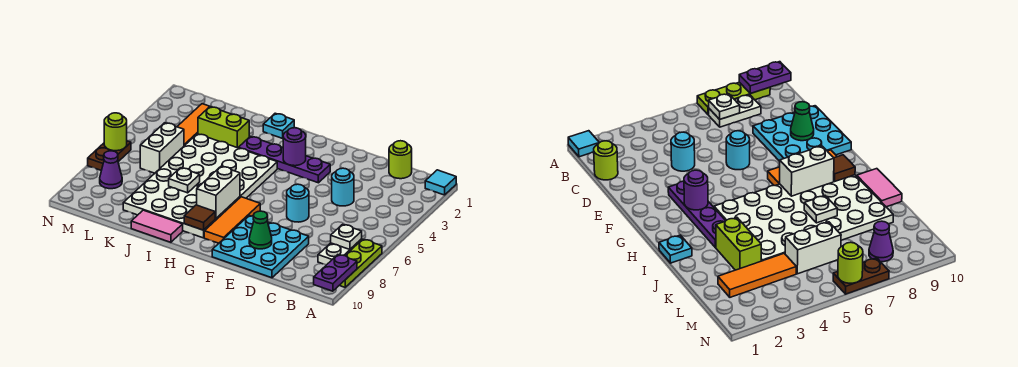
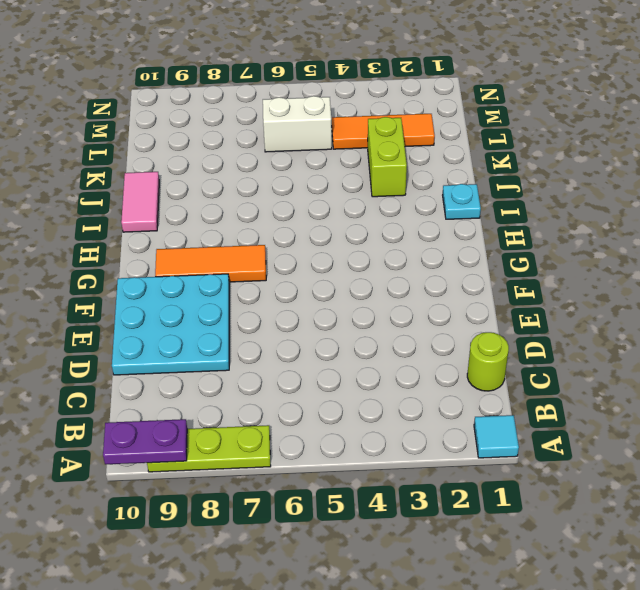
none -> white 1x2 plate [318,239,362,265]
none -> cyan 1x1 round brick [332,168,354,206]
none -> cyan 1x1 round brick [287,184,309,222]

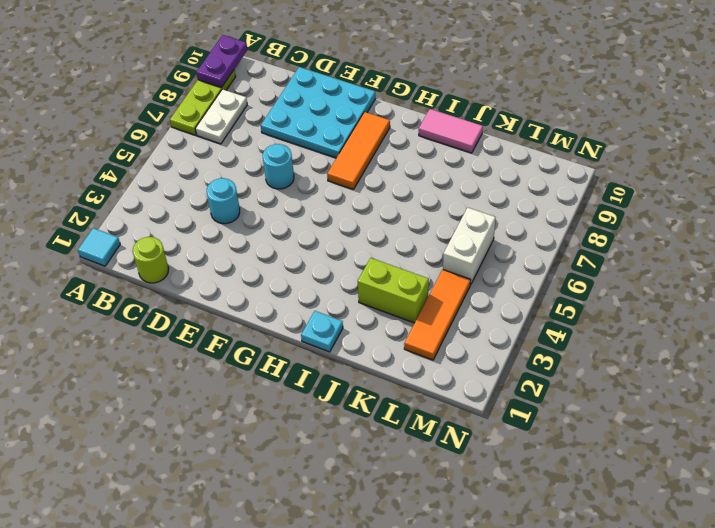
none -> purple 1x4 plate [238,136,330,183]
none -> white 4x6 plate [123,134,277,238]
none -> purple 1x1 cone [100,151,122,189]

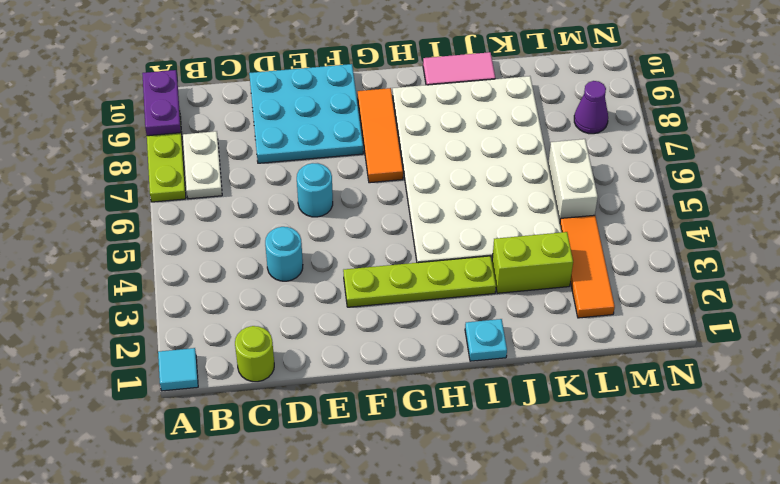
lime 1x4 plate [343,256,496,307] -> purple 1x4 plate [238,136,330,183]
none -> brown 1x2 plate [88,141,131,170]
none -> white 1x1 plate [331,224,362,249]
none -> green 1x1 cone [249,211,272,249]

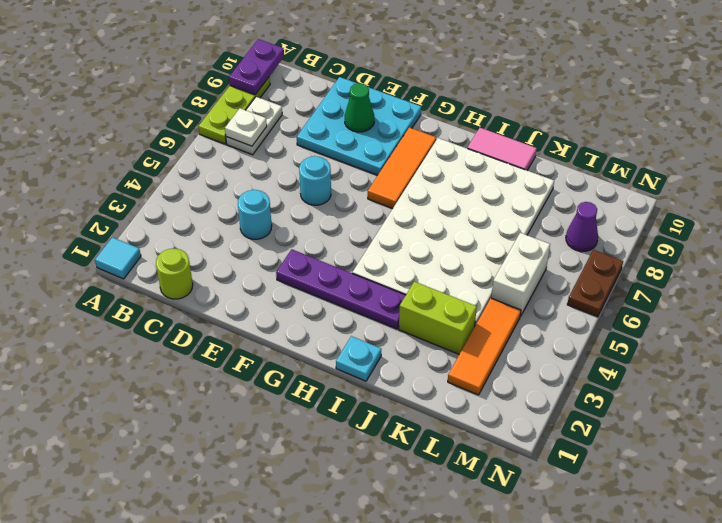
none -> purple 1x1 round brick [283,127,306,166]
none -> white 1x2 brick [197,166,240,219]
none -> brown 1x1 tile [184,205,215,230]

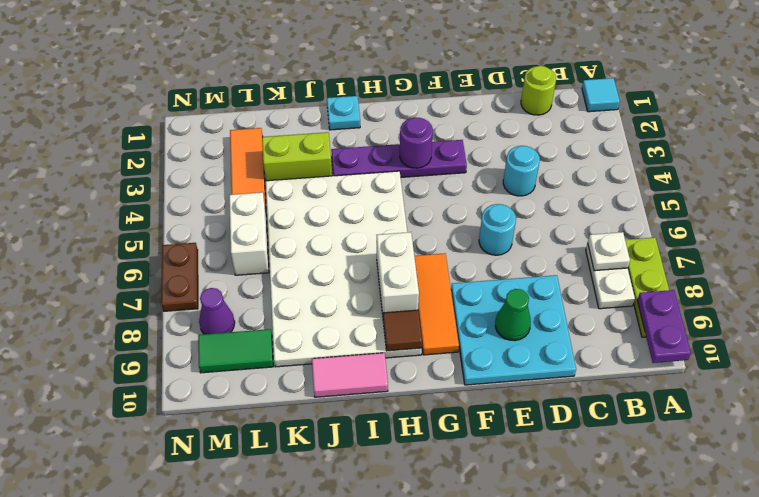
green 1x2 tile [198,329,273,373] -> none
none -> white 1x1 plate [169,168,200,193]
none -> lime 1x1 round brick [104,113,127,151]

